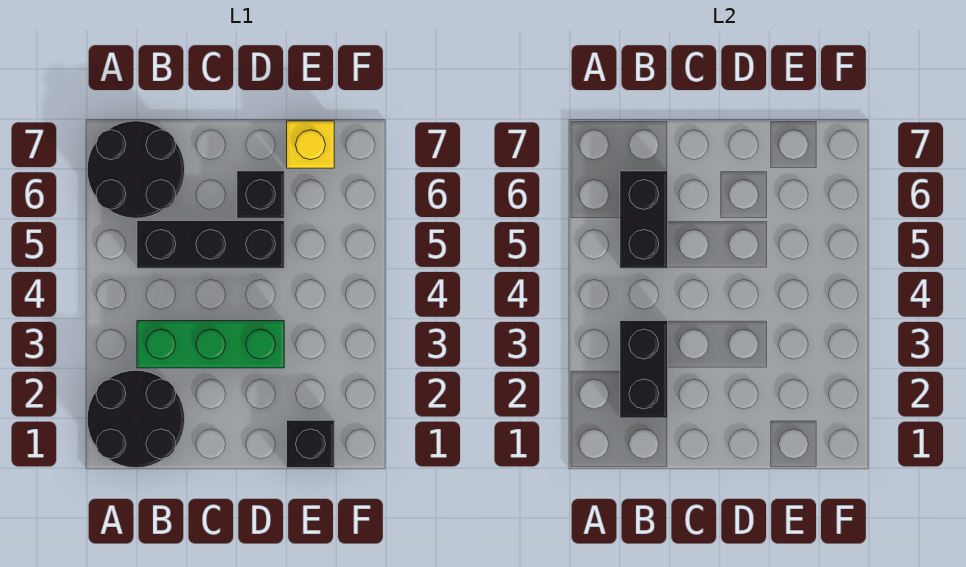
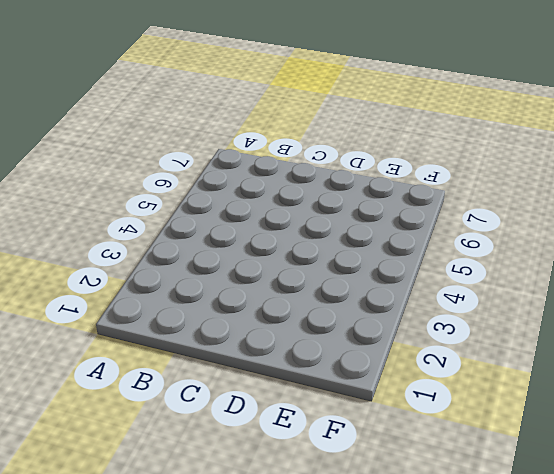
none -> black 2x2 round brick [87,370,185,468]
none -> black 2x2 round brick [87,121,185,218]

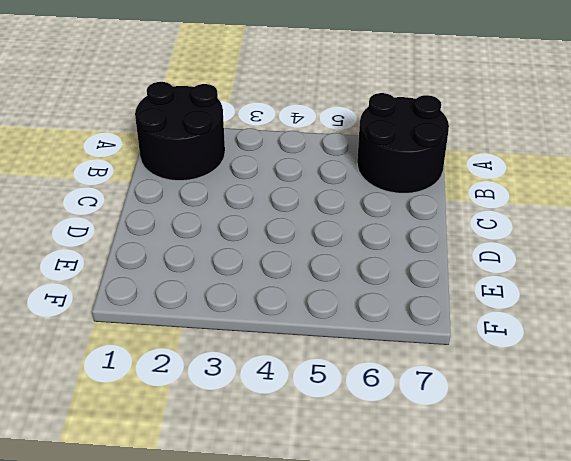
none -> green 1x3 brick [137,321,284,368]
none -> black 1x3 brick [137,221,284,268]

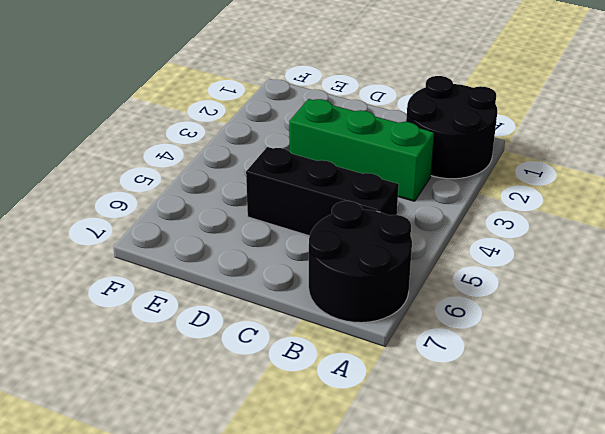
none -> black 1x1 brick [237,171,284,218]
none -> black 1x1 brick [287,420,334,468]

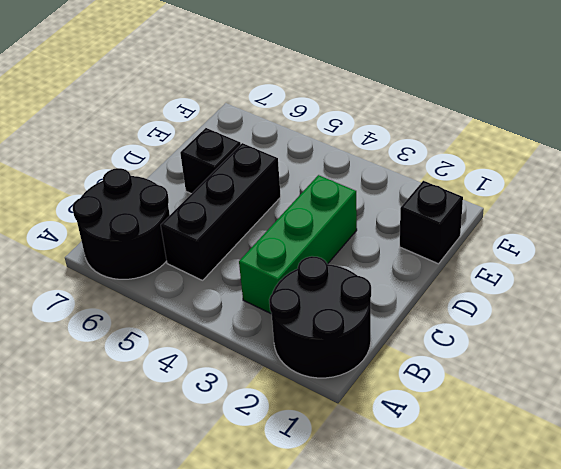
none -> yellow 1x1 brick [287,121,334,168]
none -> black 1x2 brick [620,321,668,418]

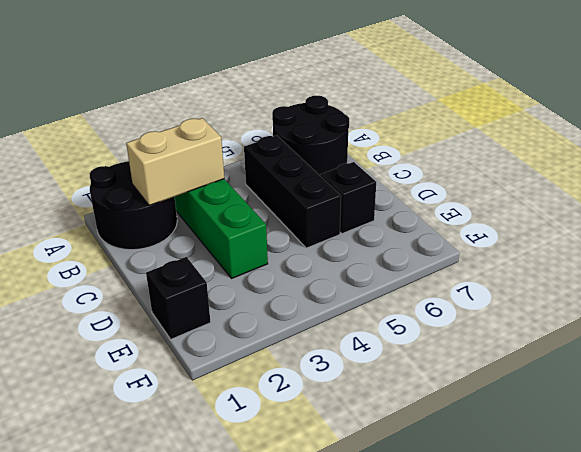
tan 1x2 brick [126,118,224,205] -> black 1x2 brick [620,321,668,418]
none -> yellow 1x1 brick [287,121,334,168]
none -> black 1x2 brick [620,171,668,268]

